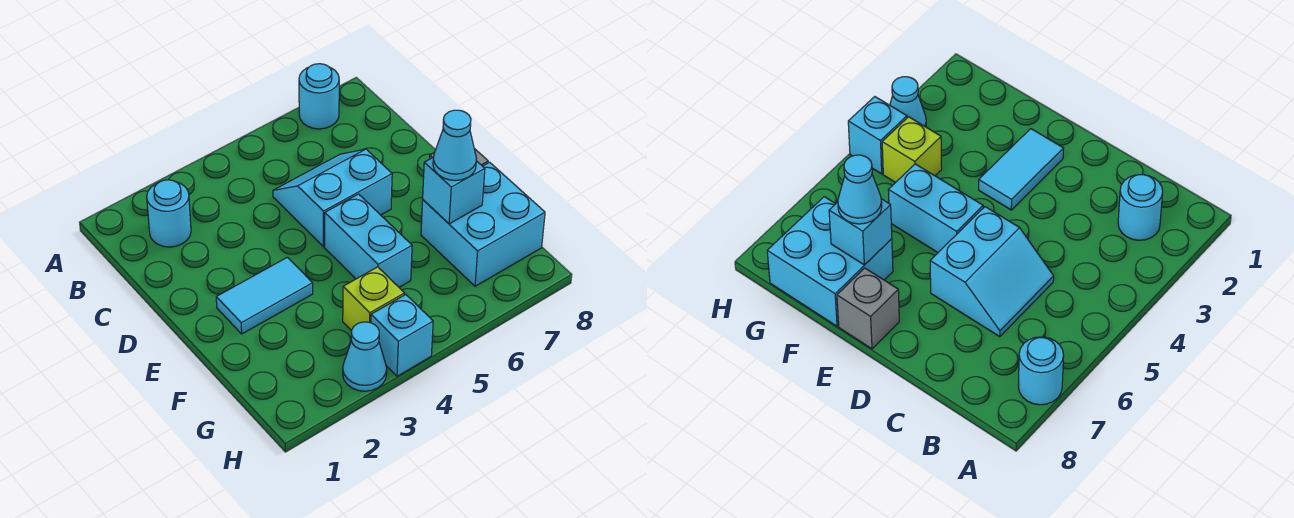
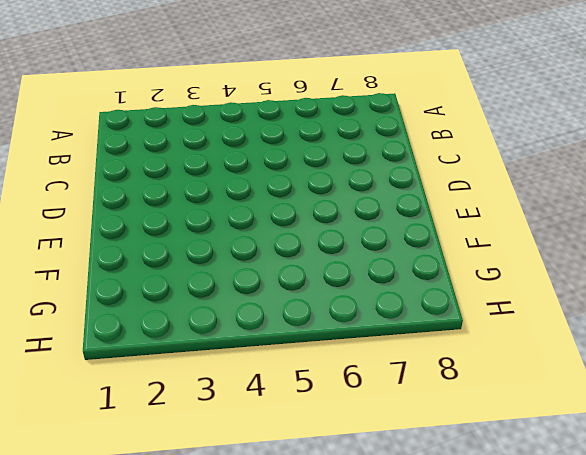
none -> cyan 1x1 round brick [299,64,339,129]
none -> cyan 1x1 round brick [147,180,191,247]
none -> cyan 2x2 slope [273,149,392,247]

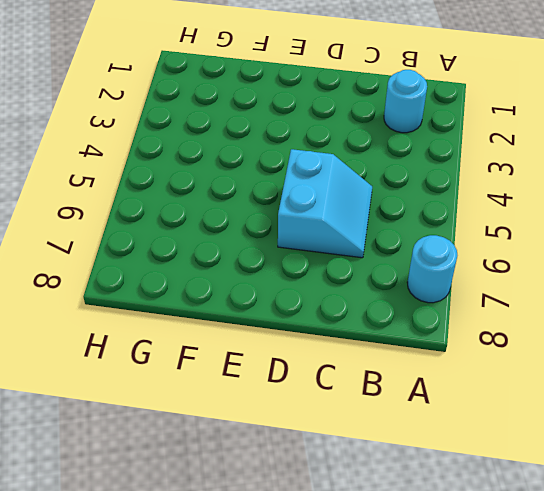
none -> cyan 1x2 tile [216,257,313,334]
none -> cyan 1x2 brick [325,194,412,287]
none -> grey 1x1 brick [837,268,899,349]

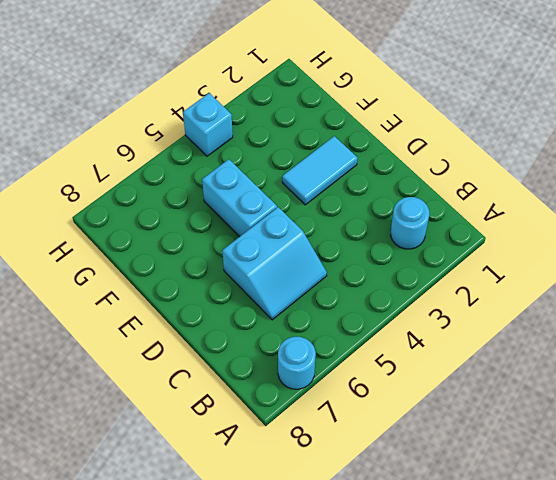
none -> grey 1x1 brick [837,268,899,349]
none -> cyan 2x2 brick [421,162,545,286]
none -> lime 1x1 brick [343,267,405,331]

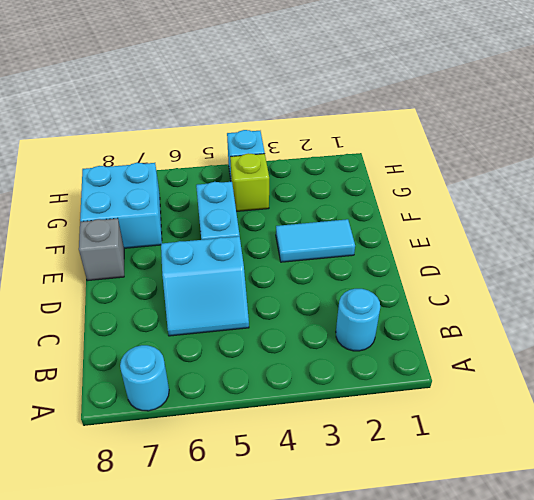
none -> cyan 1x1 cone [343,322,387,391]
none -> cyan 1x1 brick [423,158,485,224]
none -> cyan 1x1 cone [433,110,476,181]

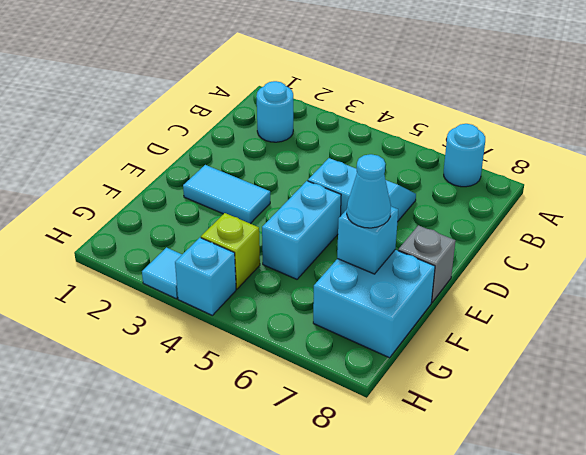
cyan 1x1 tile [142,248,182,299] -> cyan 1x1 cone [343,322,387,391]

